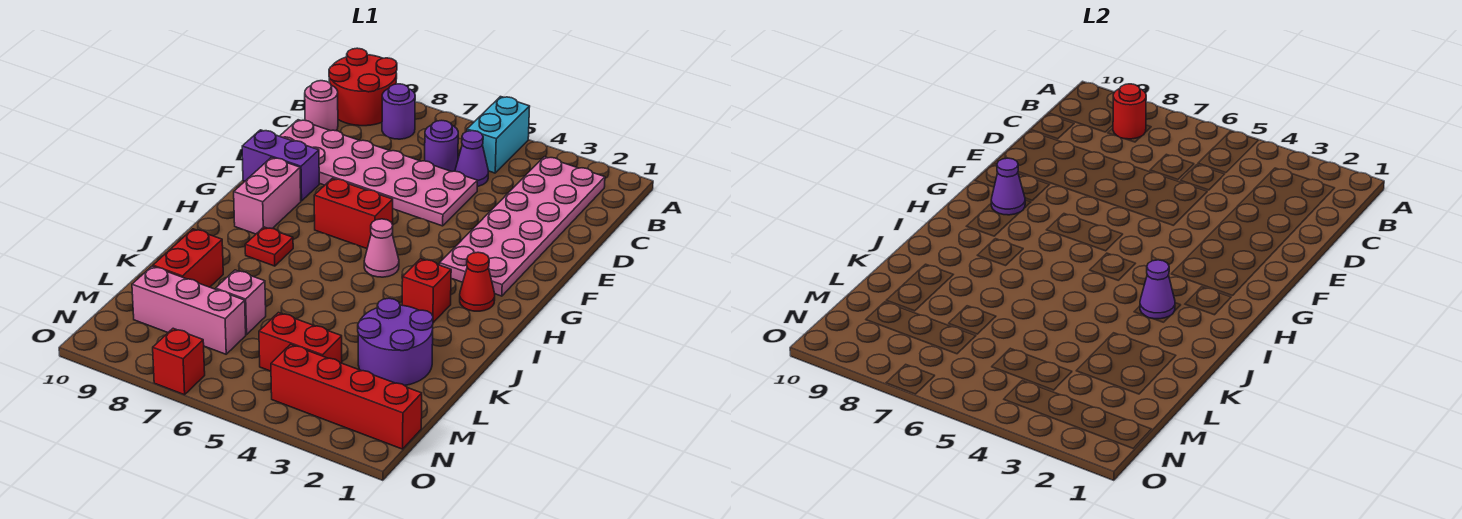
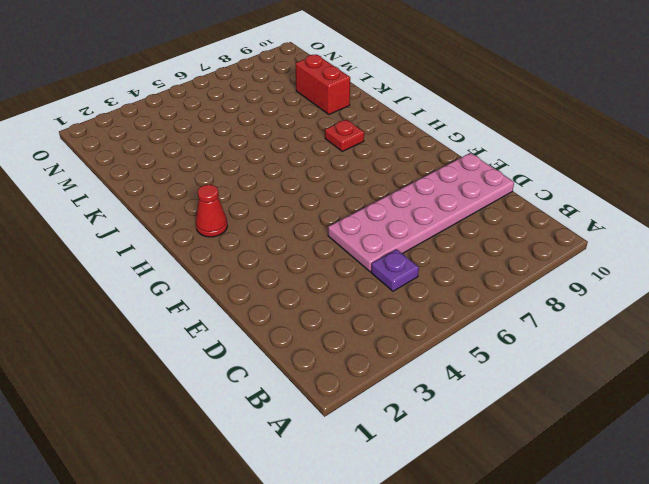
purple 1x1 plate [371,249,419,291] -> purple 1x1 cone [455,131,488,186]
none -> cyan 1x2 brick [467,97,530,173]
none -> red 2x2 round brick [329,48,397,126]
none -> pink 2x6 plate [440,157,605,296]

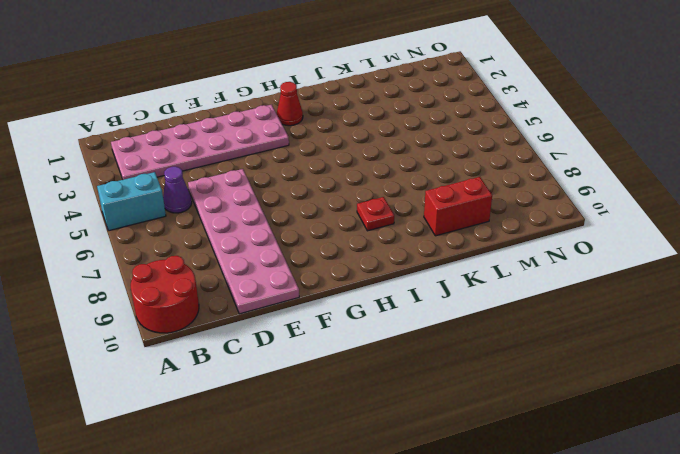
none -> purple 1x1 round brick [382,84,415,139]
none -> purple 1x1 round brick [425,120,458,172]
none -> pink 1x1 round brick [305,81,338,131]

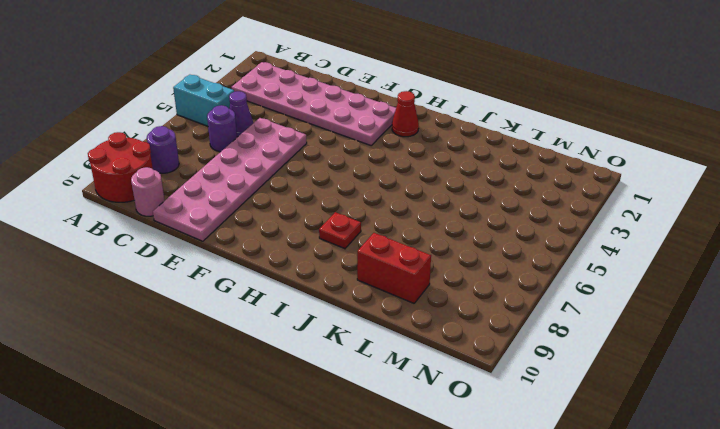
none -> purple 1x2 brick [242,130,319,201]
none -> red 1x2 brick [314,178,393,248]
none -> pink 1x2 brick [234,157,301,234]

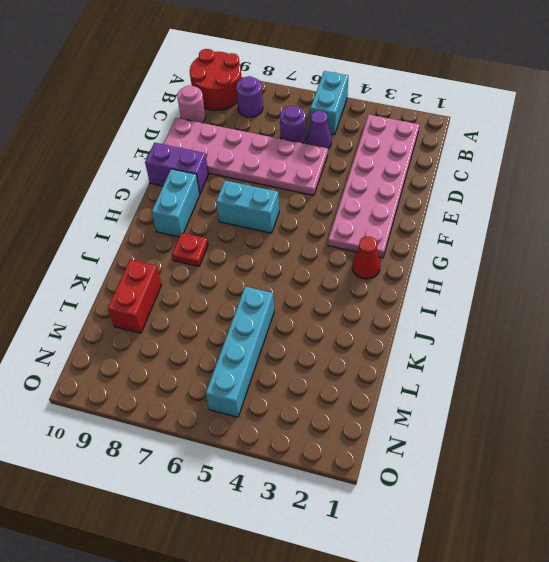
cyan 1x2 brick [216,180,279,233] -> red 1x2 brick [314,178,393,248]
cyan 1x2 brick [152,169,200,237] -> pink 1x2 brick [234,157,301,234]
cyan 1x4 brick [206,287,274,417] -> red 1x2 brick [259,313,342,371]
none -> pink 1x1 cone [364,219,399,277]
none -> red 1x1 brick [402,259,451,323]
none -> purple 2x2 round brick [358,298,433,386]

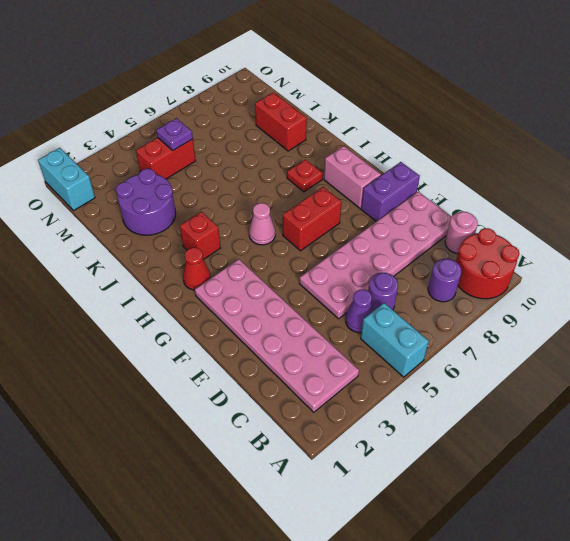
purple 1x1 plate [156,118,193,150] -> none
cyan 1x2 brick [38,148,95,210] -> red 1x4 brick [271,344,422,449]
none -> pink 1x1 brick [216,270,266,335]
none -> pink 1x3 brick [132,266,246,354]
none -> red 1x1 brick [153,328,205,395]

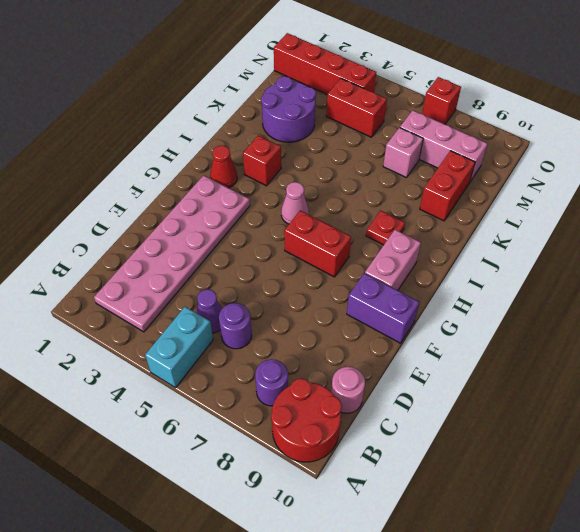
none -> pink 2x6 plate [280,120,477,226]
none -> red 1x1 round brick [1113,84,1146,139]
none -> purple 1x1 cone [991,158,1025,215]

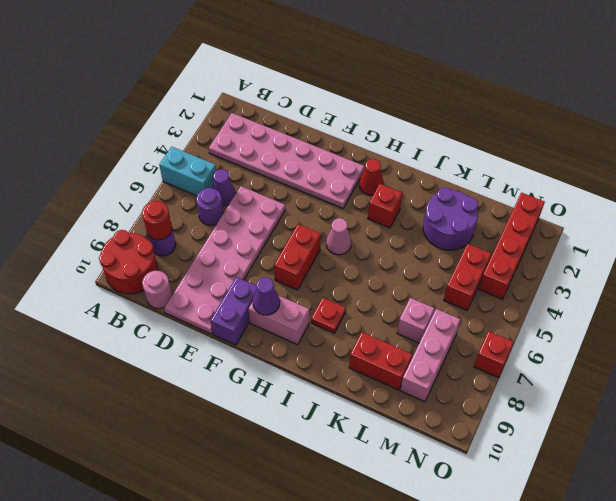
none -> purple 1x1 cone [1140,260,1175,319]

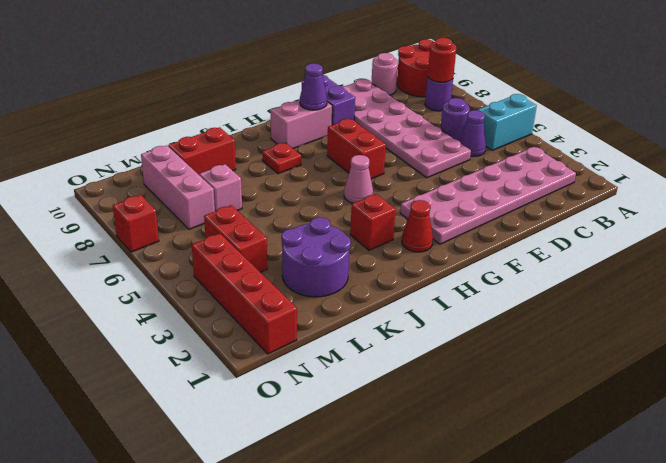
none -> purple 1x1 cone [1140,260,1175,319]

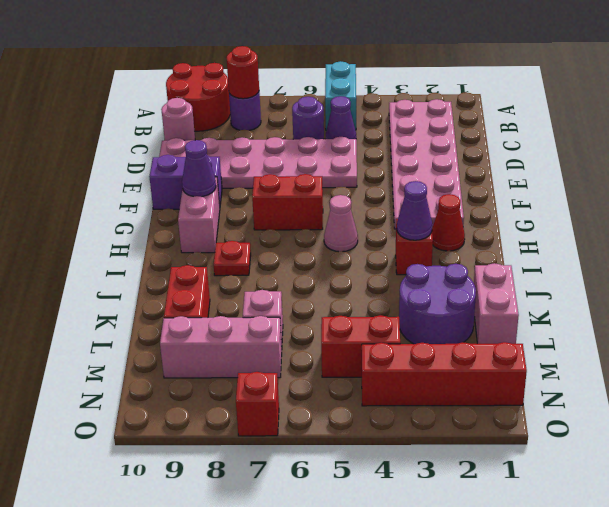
pink 1x2 brick [474,263,519,344] -> none

